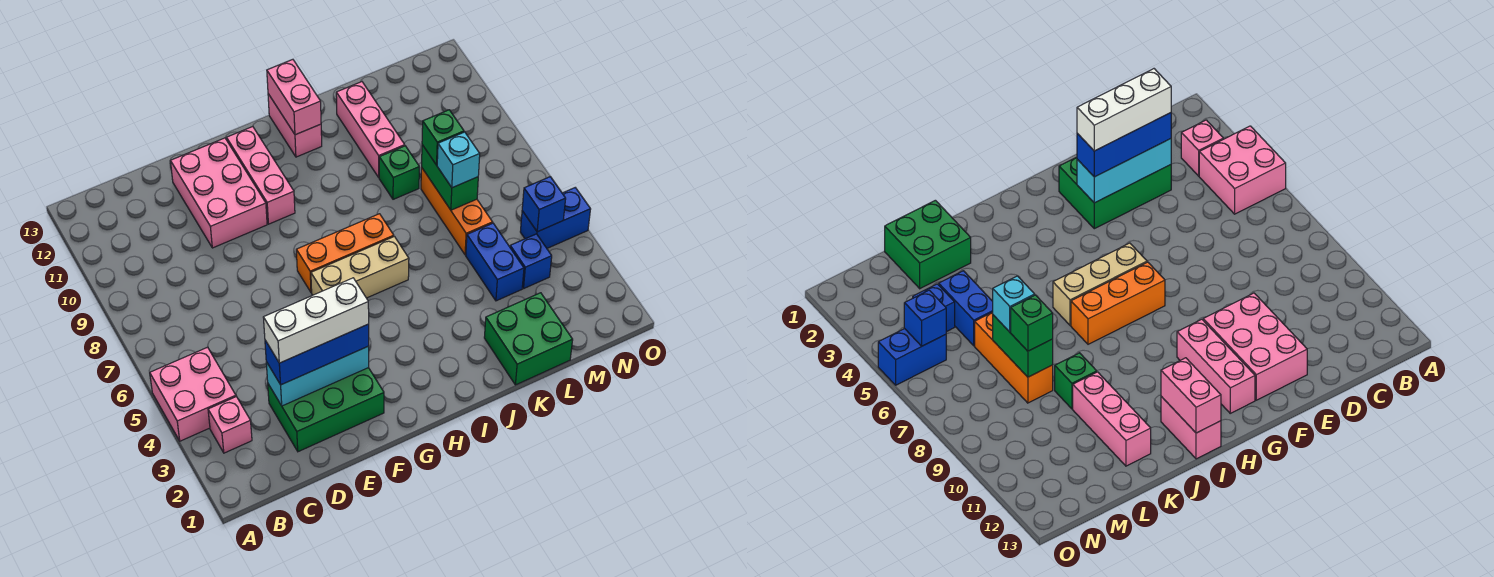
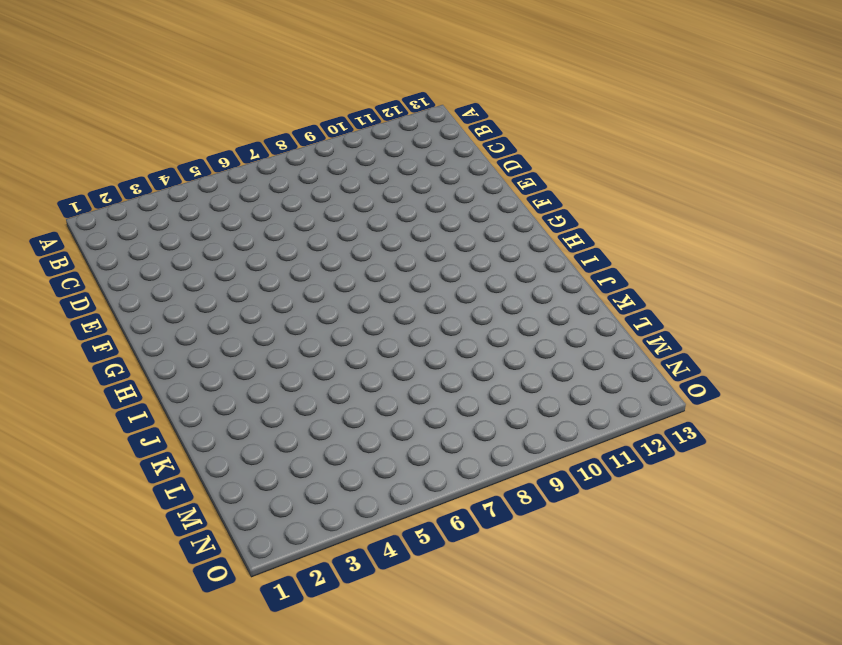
none -> pink 2x2 brick [150,347,236,441]
none -> pink 1x1 brick [208,396,252,453]
none -> green 2x3 brick [268,368,384,452]

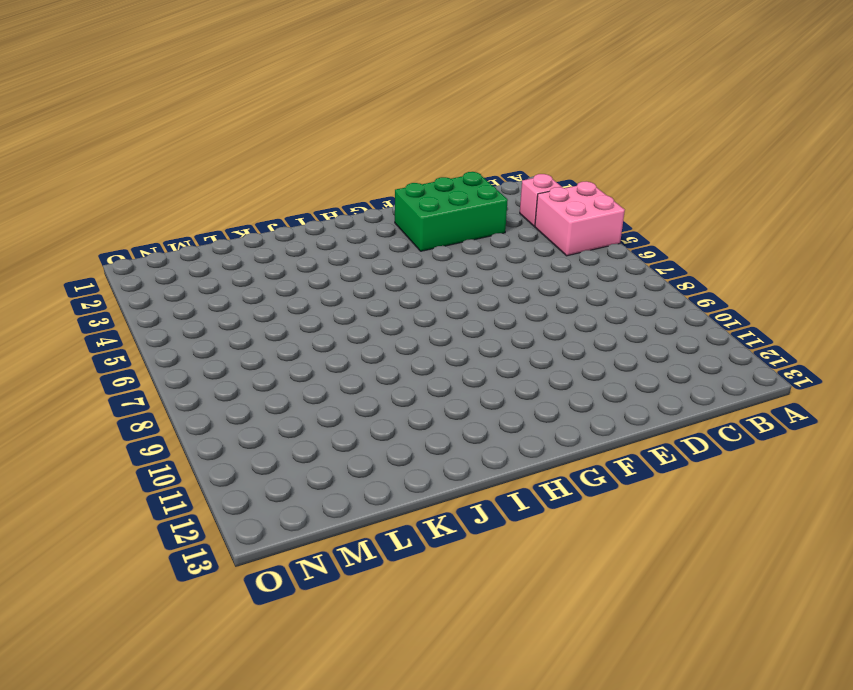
none -> pink 2x3 brick [171,138,267,248]
none -> tan 1x3 brick [311,236,409,298]
none -> orange 1x3 brick [296,214,394,292]

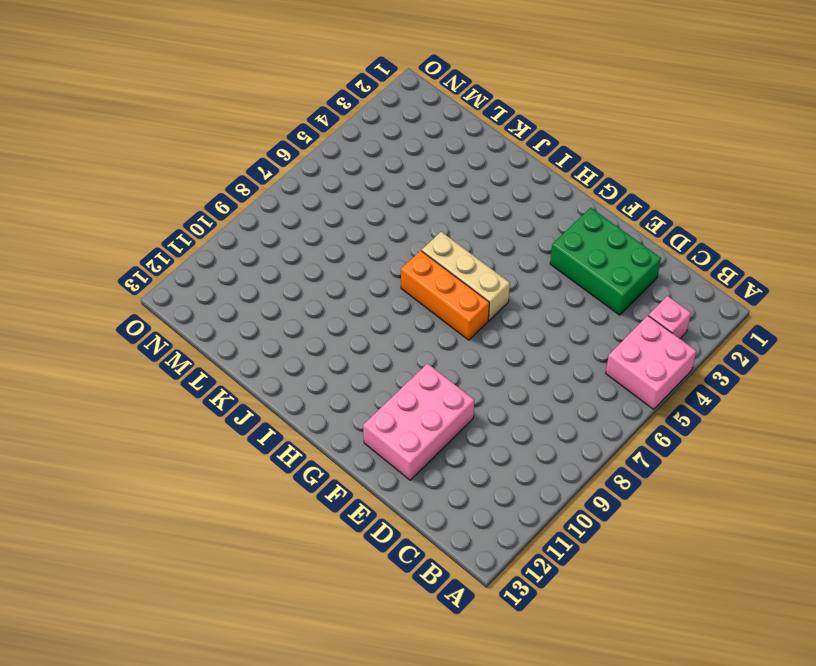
none -> pink 1x3 brick [227,127,295,224]
none -> pink 1x2 brick [268,94,322,157]
none -> green 2x2 brick [484,293,573,385]

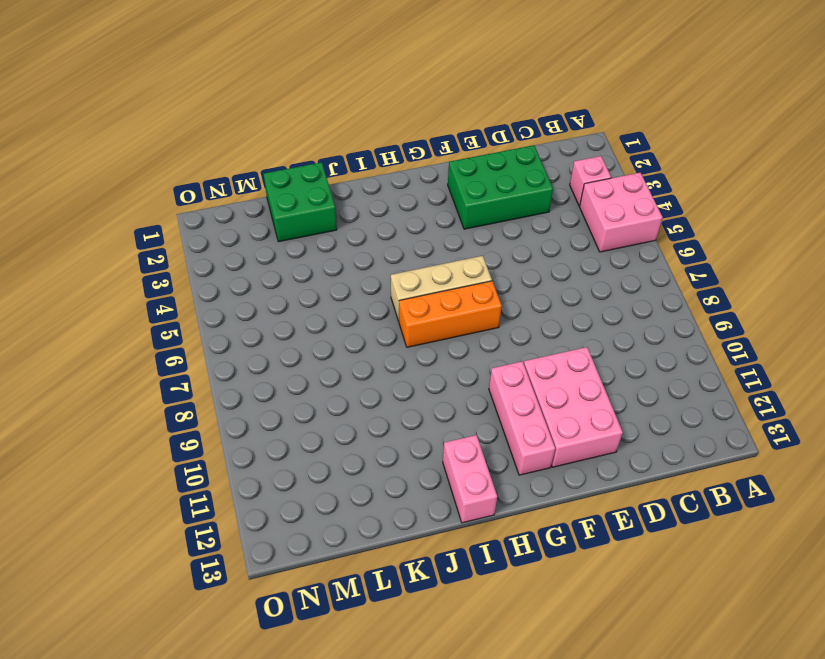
none -> green 1x1 brick [379,146,419,199]
none -> pink 1x3 brick [336,82,405,177]
none -> blue 1x2 brick [466,223,524,301]

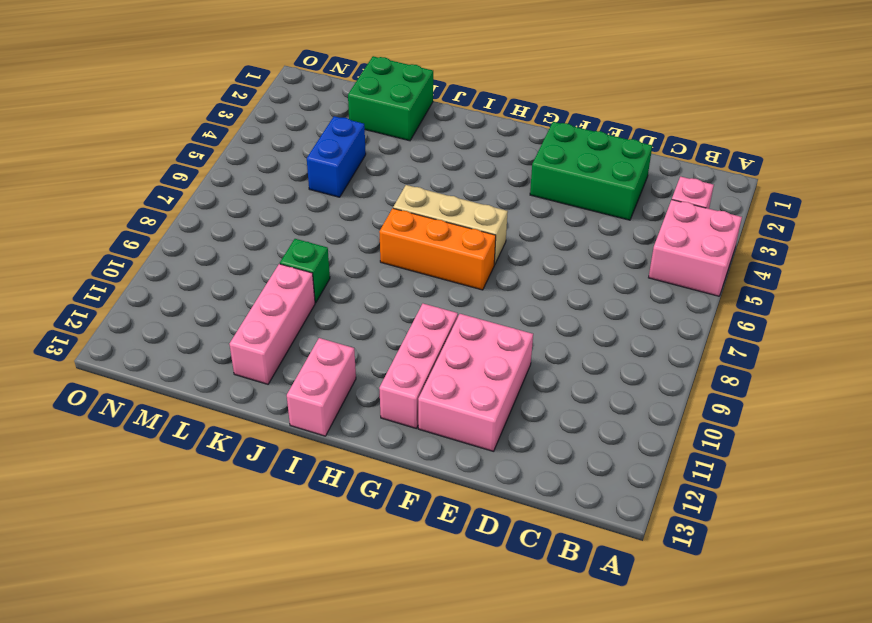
none -> orange 1x3 brick [421,167,493,255]
none -> blue 1x1 brick [510,234,552,288]
none -> blue 1x2 brick [520,188,591,248]

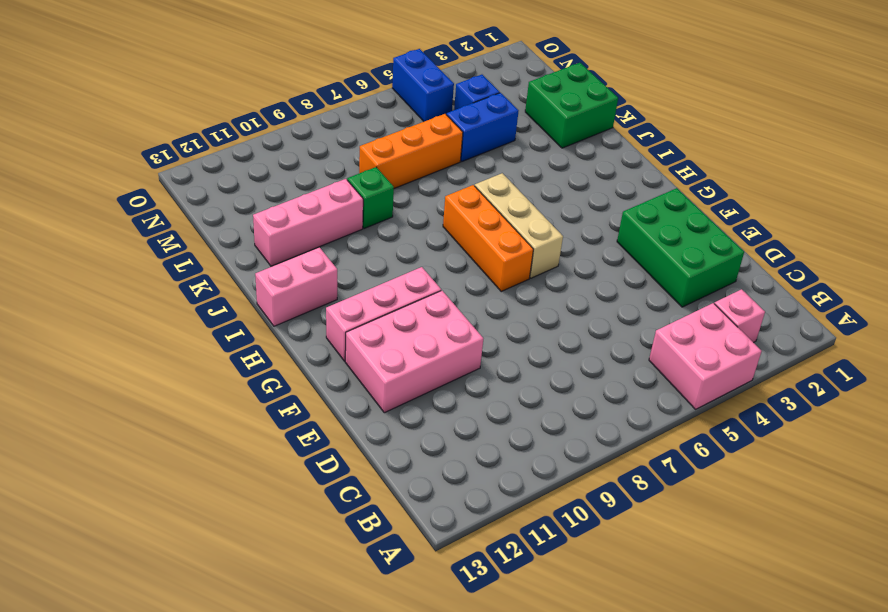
none -> cyan 1x3 brick [266,346,369,406]
none -> pink 1x2 brick [267,60,321,135]
none -> green 1x2 brick [422,145,478,210]

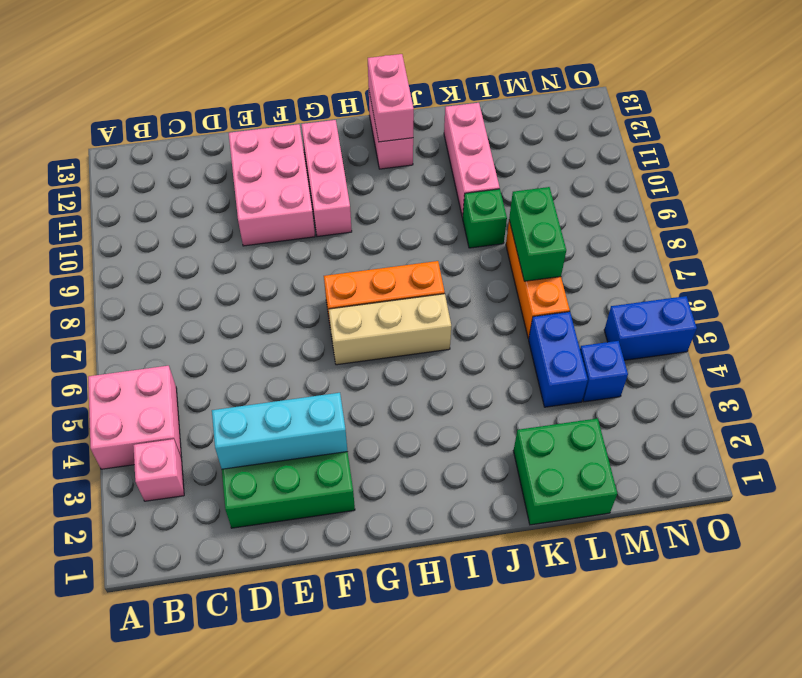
none -> blue 1x1 brick [522,177,566,232]
none -> blue 1x3 brick [265,324,369,385]
none -> cyan 1x1 brick [437,132,480,188]

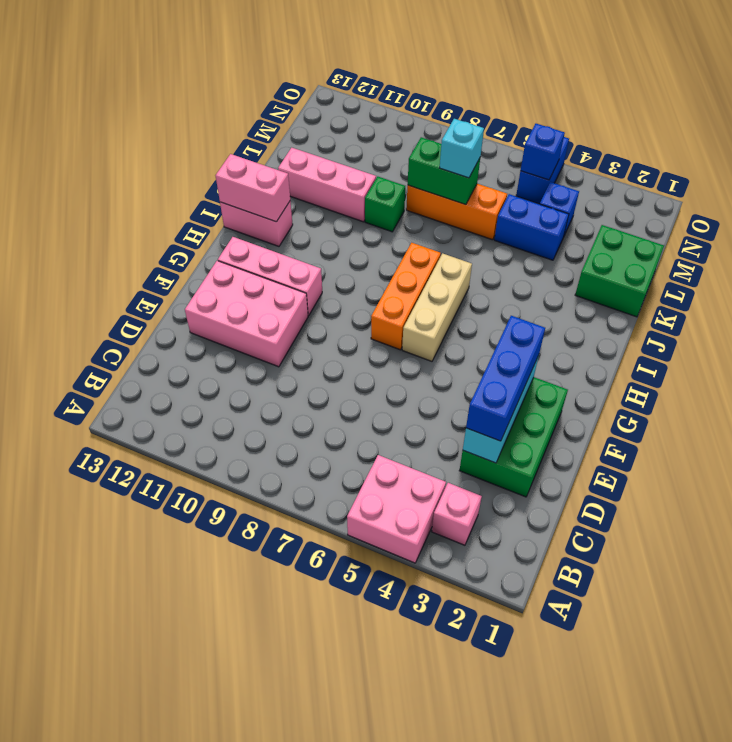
none -> green 1x1 brick [422,110,464,165]
none -> white 1x3 brick [263,278,369,363]

